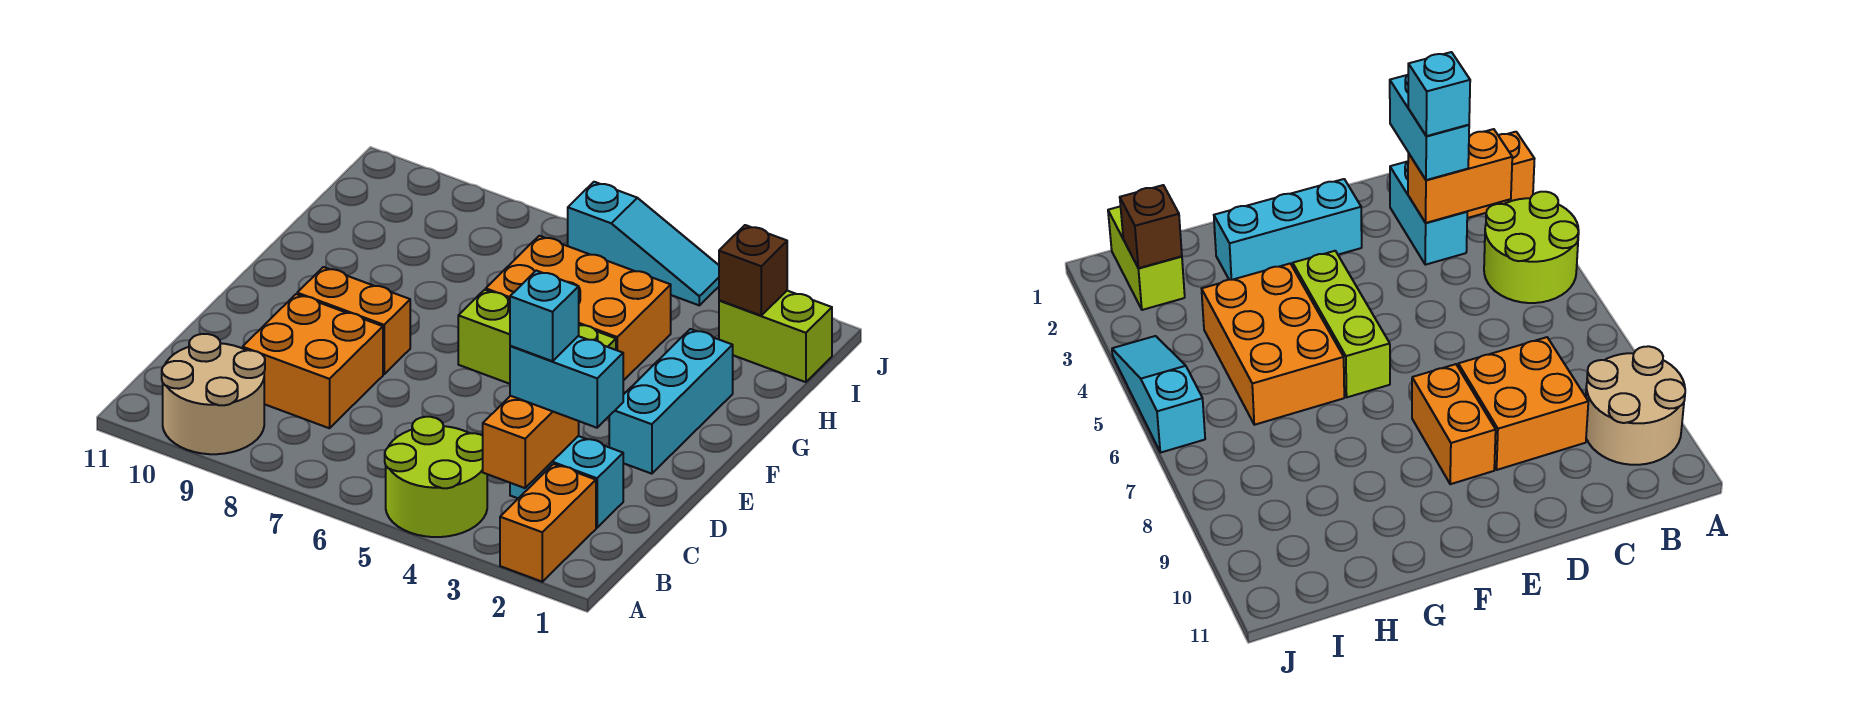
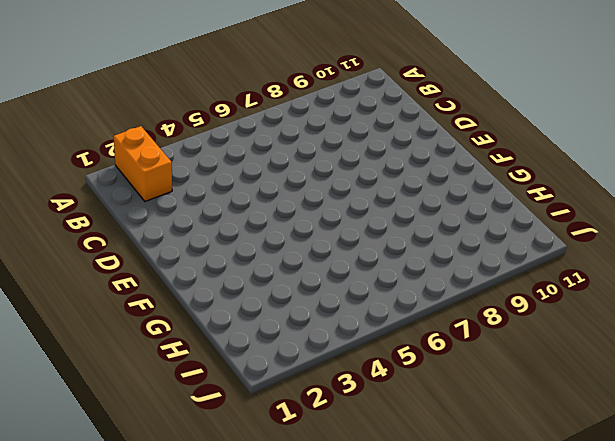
none -> lime 2x2 round brick [385,417,487,537]
none -> tan 2x2 round brick [162,334,265,454]
none -> cyan 1x2 brick [510,436,623,528]

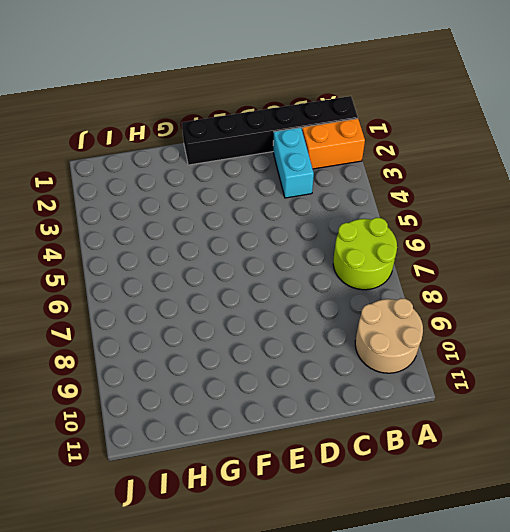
black 1x6 brick [182,96,358,165] -> none
lime 2x2 round brick [333,218,397,290] -> lime 2x2 round brick moved to [385,417,487,537]
none -> orange 2x2 brick [243,294,383,428]
none -> cyan 1x3 brick [609,329,733,474]
none -> orange 1x2 brick [297,267,410,374]

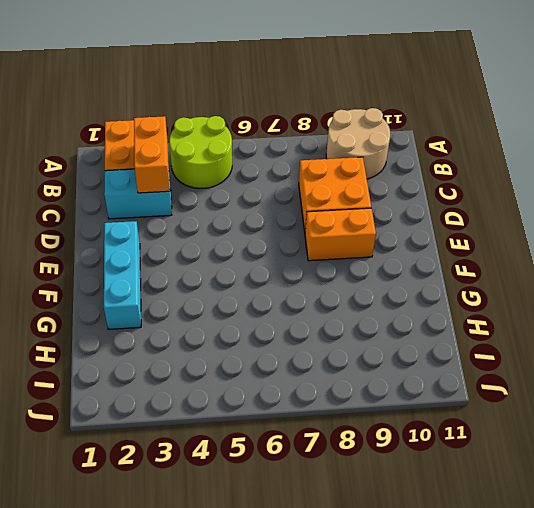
none -> lime 1x3 brick [458,290,616,384]
none -> orange 2x3 brick [486,236,671,381]
none -> lime 1x2 brick [719,291,832,382]

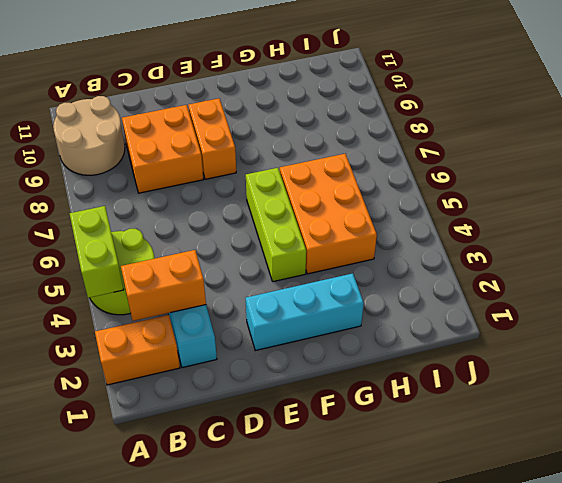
lime 1x2 brick [70,206,124,298] -> lime 1x2 brick moved to [719,291,832,382]
none -> cyan 1x3 slope [568,182,719,305]
none -> brown 1x1 brick [719,225,787,316]
none -> cyan 1x2 brick [510,336,623,428]

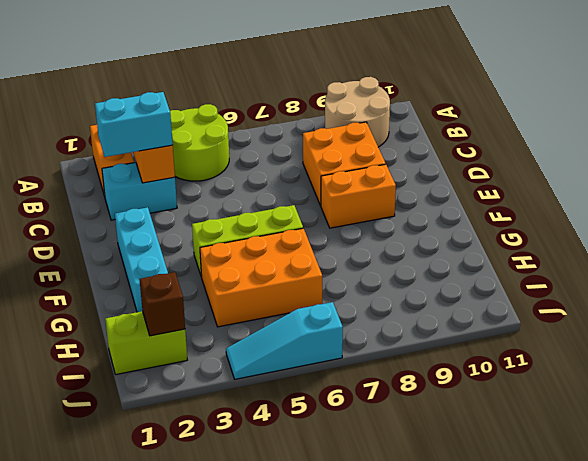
none -> cyan 1x1 brick [510,271,579,361]

